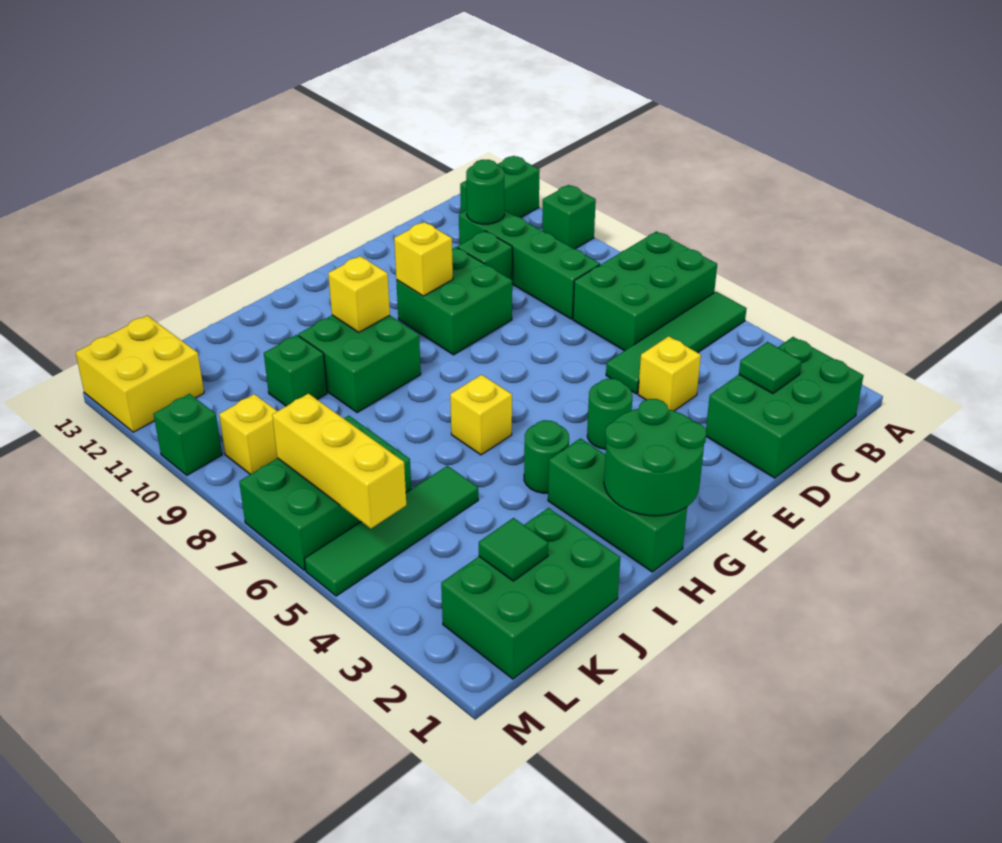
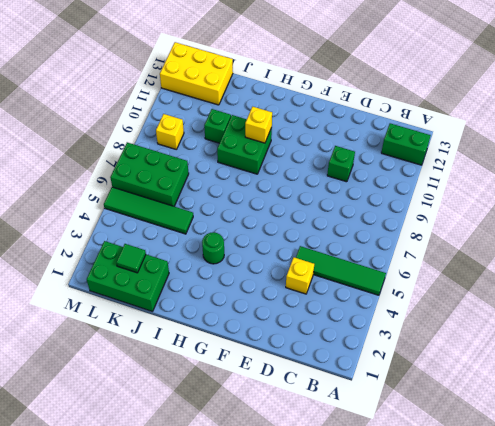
yellow 2x3 brick [160,42,233,105] -> yellow 2x2 brick [76,316,204,432]
none -> green 2x3 brick [573,231,717,351]
none -> green 1x1 brick [542,185,596,249]
none -> green 2x3 brick [706,337,863,478]

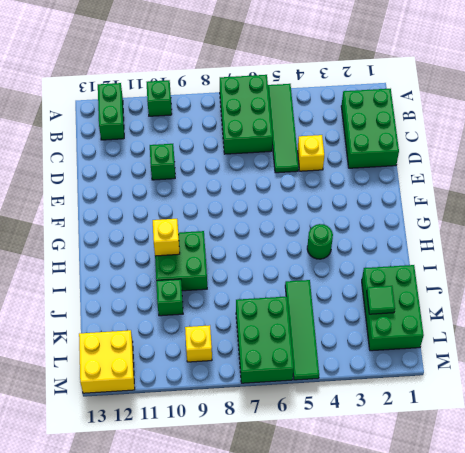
none -> green 1x4 brick [459,210,600,319]
none -> green 2x2 brick [396,247,512,355]
none -> green 1x1 round brick [587,379,633,449]

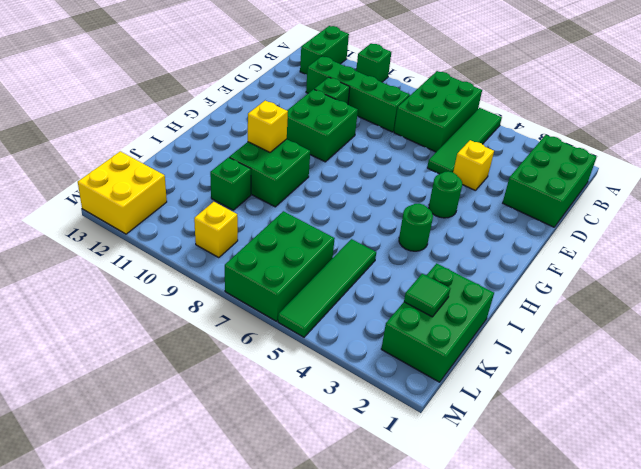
none -> green 1x3 brick [548,438,687,572]
none -> yellow 1x1 brick [450,375,512,455]
none -> green 1x1 brick [154,394,222,475]

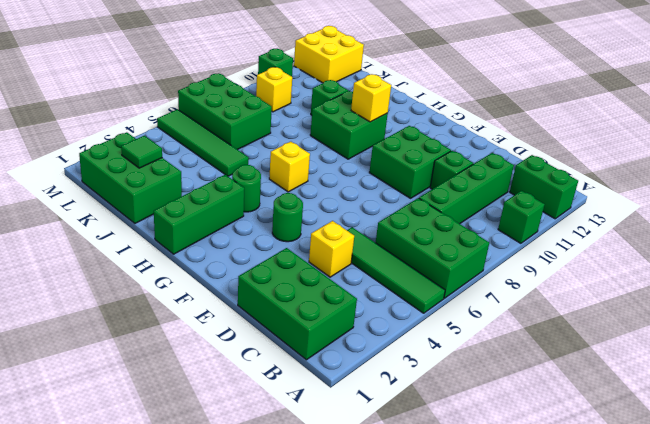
none -> green 1x1 tile [739,342,802,394]
none -> green 1x1 round brick [466,160,504,224]
none -> yellow 1x1 brick [394,222,453,296]

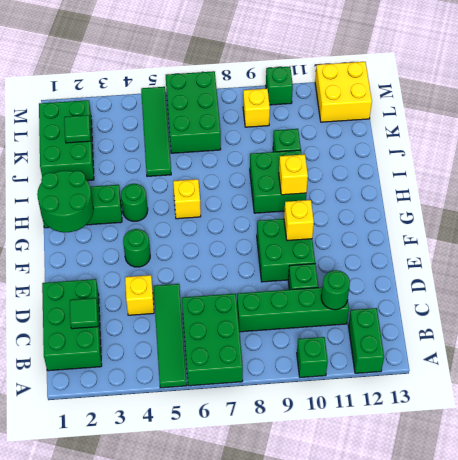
none -> yellow 1x3 brick [272,394,406,528]

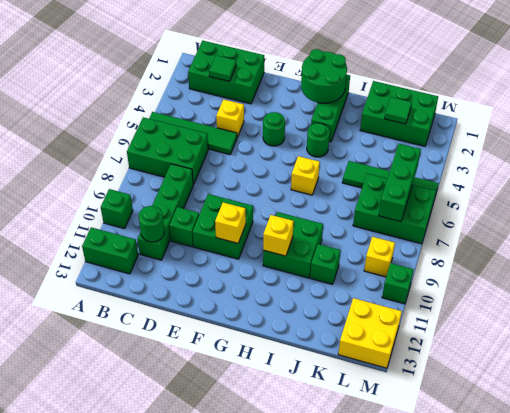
green 1x3 brick [379,144,421,222] -> yellow 1x3 brick [272,394,406,528]

